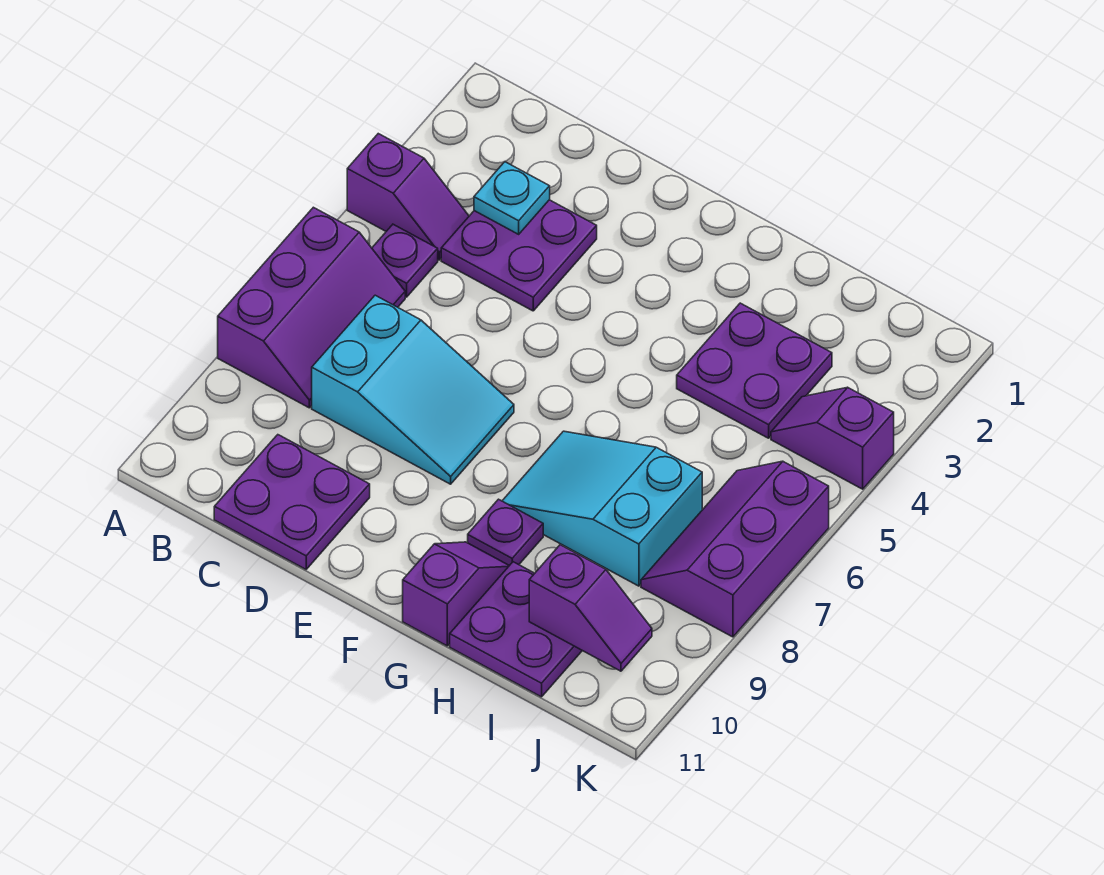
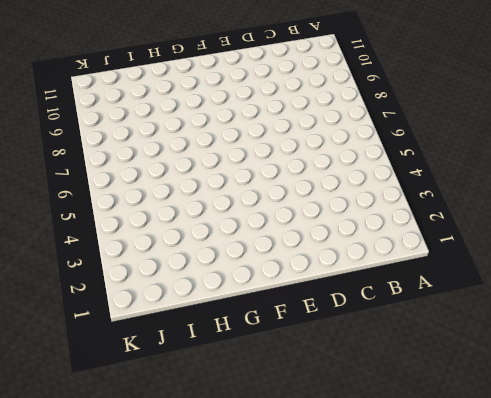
none -> purple 1x2 slope [347,134,469,260]
none -> purple 2x3 slope [218,207,405,408]
none -> purple 1x1 plate [372,224,438,297]

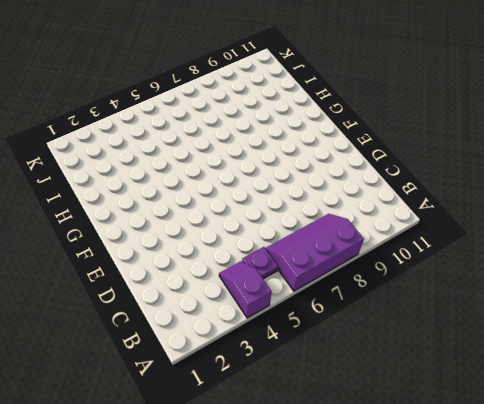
none -> purple 2x2 plate [441,200,597,311]
none -> cyan 2x3 slope [312,295,514,484]
none -> purple 2x2 plate [214,435,370,569]

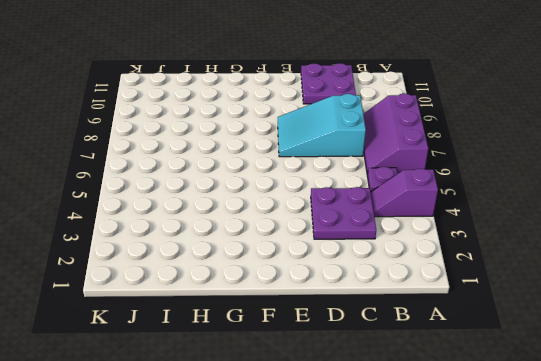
none -> cyan 2x3 slope [502,431,702,586]
none -> purple 1x1 plate [468,499,543,566]
none -> purple 1x2 slope [403,542,509,646]

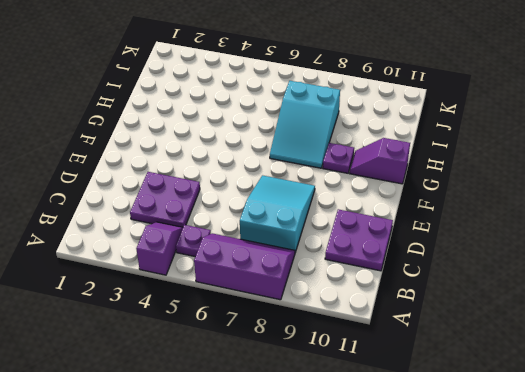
none -> purple 2x2 plate [677,303,832,438]
none -> purple 2x2 plate [450,562,582,697]
none -> purple 1x2 slope [771,387,894,489]

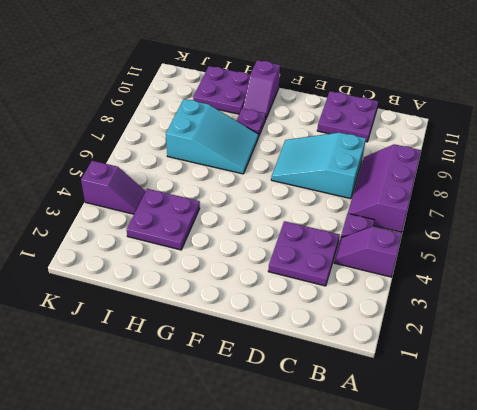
none -> purple 2x3 slope [641,461,829,637]
none -> cyan 1x1 plate [474,162,550,234]
none -> purple 1x2 slope [529,545,652,671]

